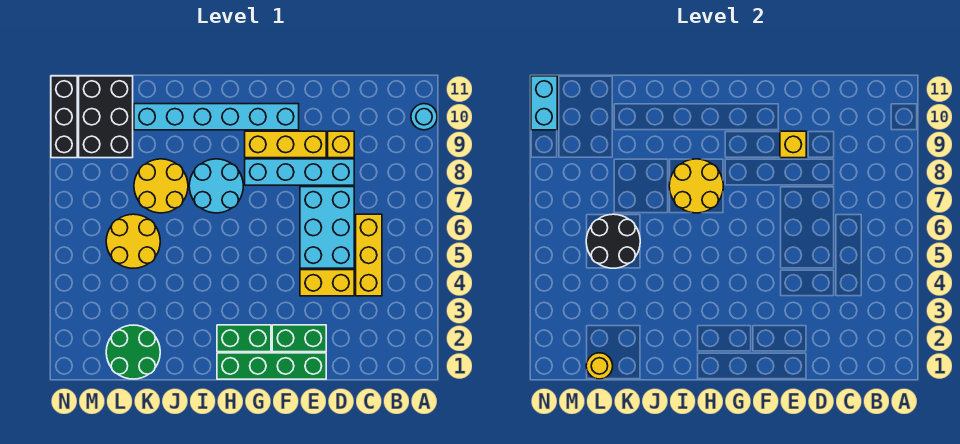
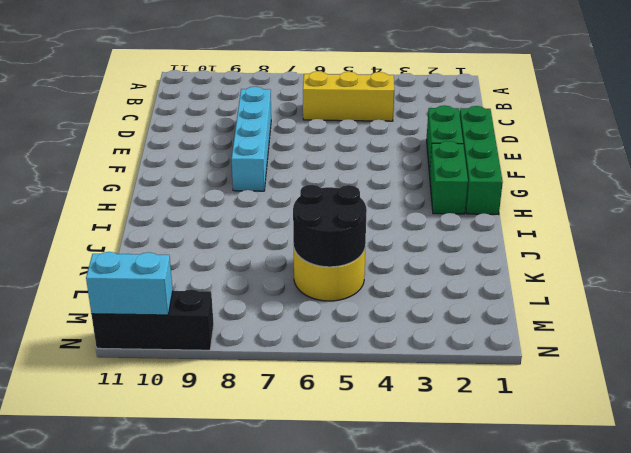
none -> cyan 1x1 round brick [411,104,437,130]
none -> yellow 1x2 brick [300,270,354,296]
none -> cyan 2x3 brick [300,187,354,268]

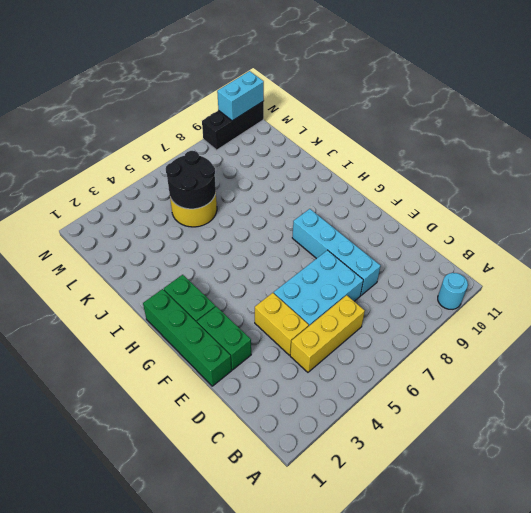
none -> yellow 1x1 brick [328,131,354,158]
none -> yellow 1x3 brick [245,131,326,158]
none -> cyan 1x6 brick [134,104,299,130]

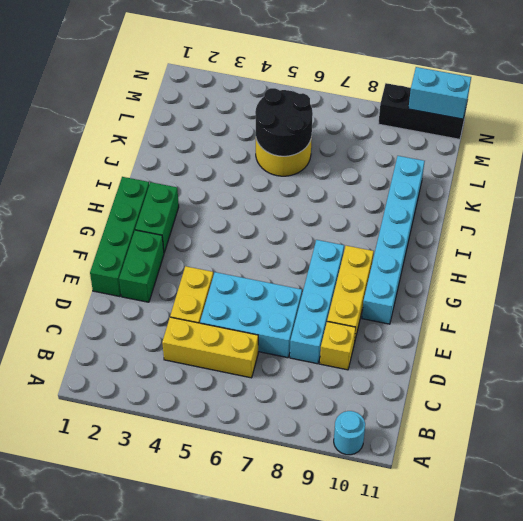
none -> cyan 2x2 round brick [189,159,243,213]
none -> yellow 2x2 round brick [134,159,188,213]
none -> green 2x2 round brick [106,325,160,379]

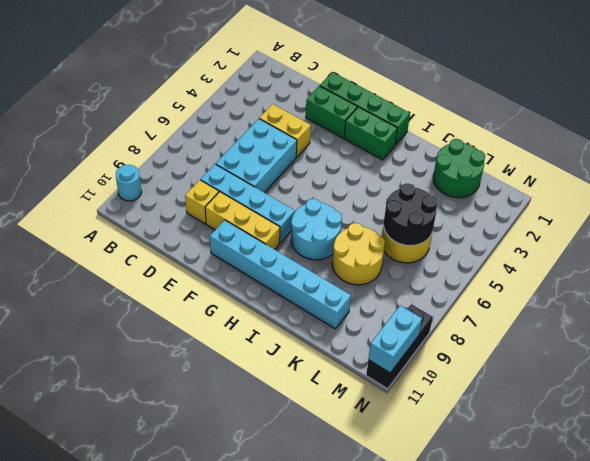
none -> yellow 1x3 brick [356,214,382,296]
none -> black 2x3 brick [79,76,133,158]
none -> yellow 1x1 brick [780,131,806,158]

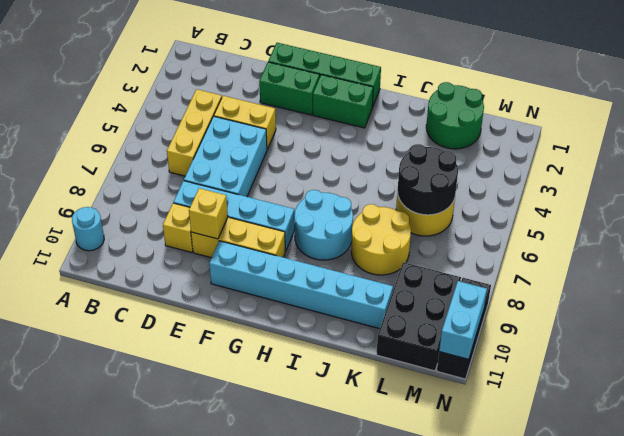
none -> yellow 2x2 round brick [669,159,723,213]
none -> yellow 1x1 round brick [586,353,613,379]

